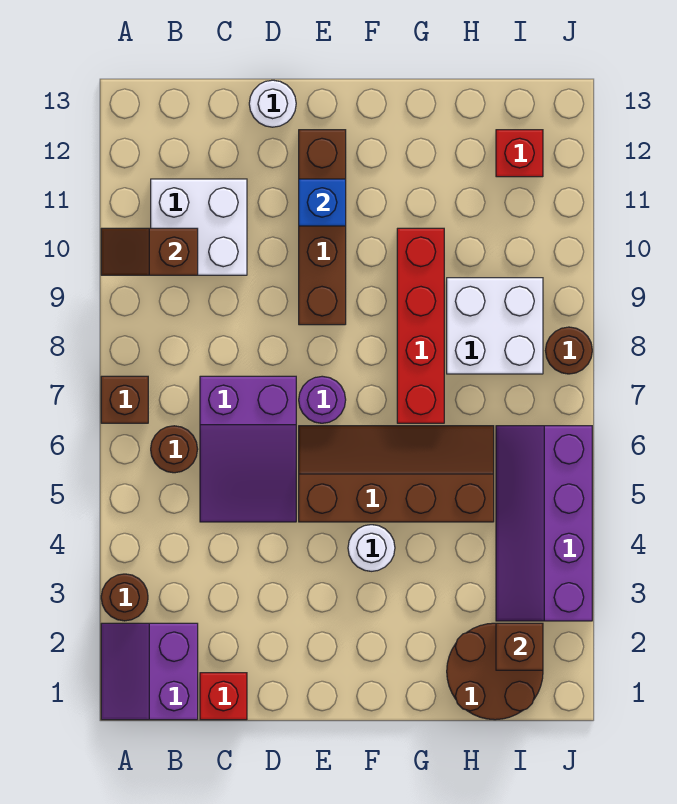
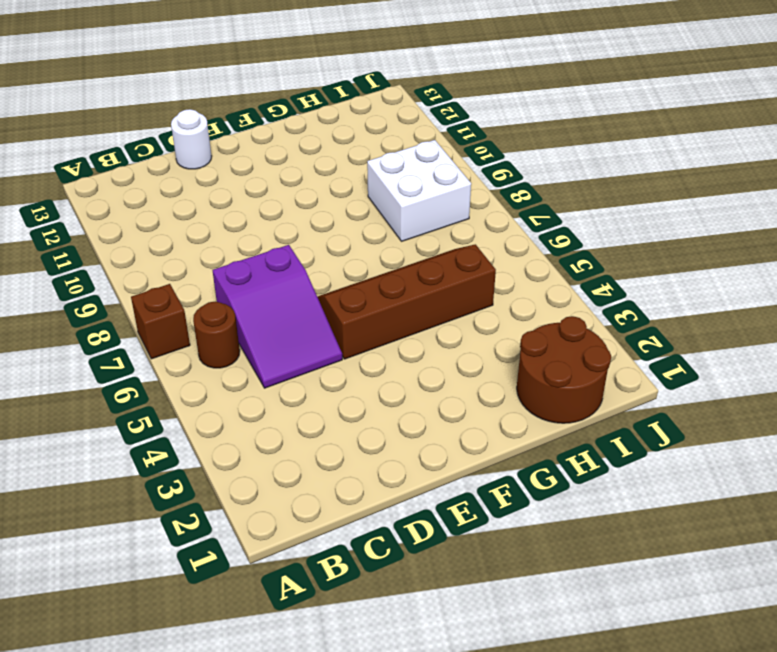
none -> purple 2x2 slope [101,623,198,720]
none -> brown 1x1 round brick [101,574,148,621]
none -> white 2x2 brick [151,179,247,275]

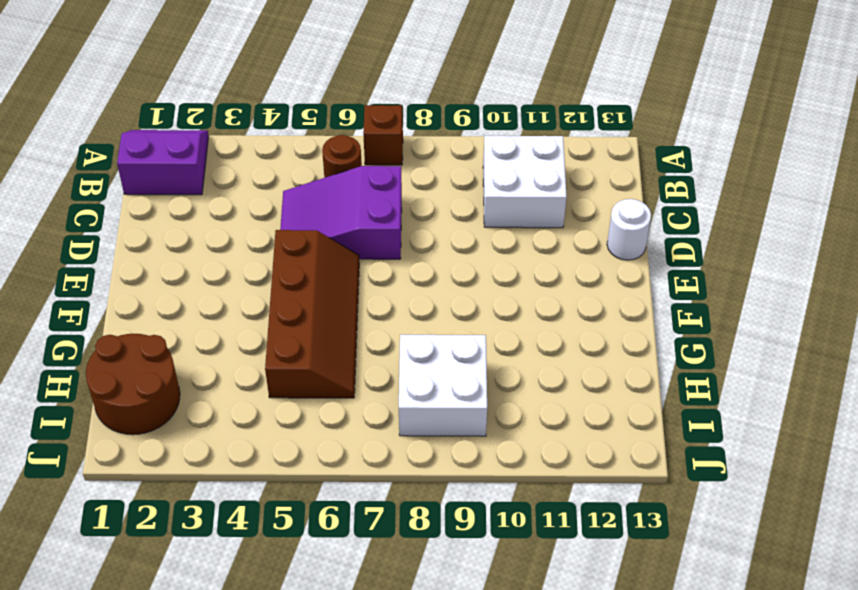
none -> brown 1x1 round brick [101,574,148,621]
none -> red 1x1 brick [200,673,247,720]
none -> purple 1x1 round brick [299,376,346,423]

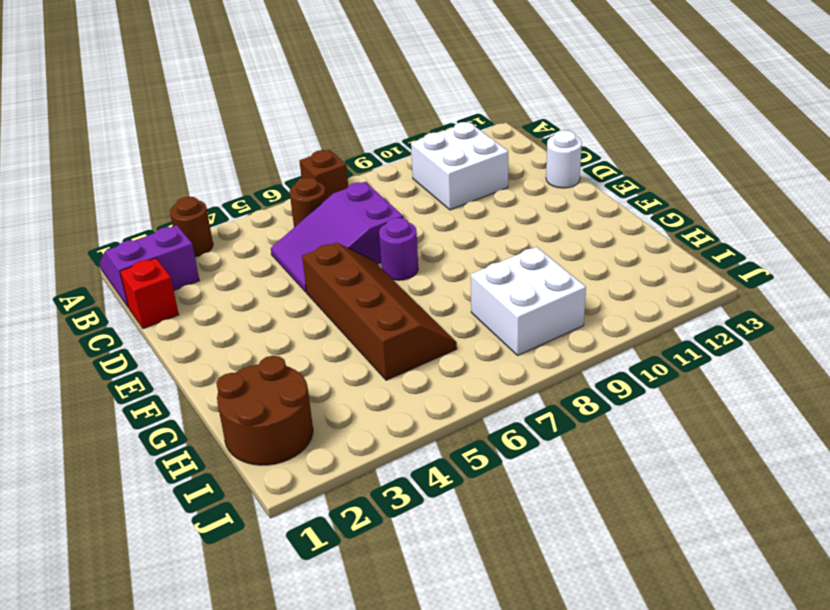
none -> brown 1x4 brick [299,130,346,325]
none -> white 1x1 round brick [348,525,395,571]
none -> red 1x4 brick [397,228,444,423]

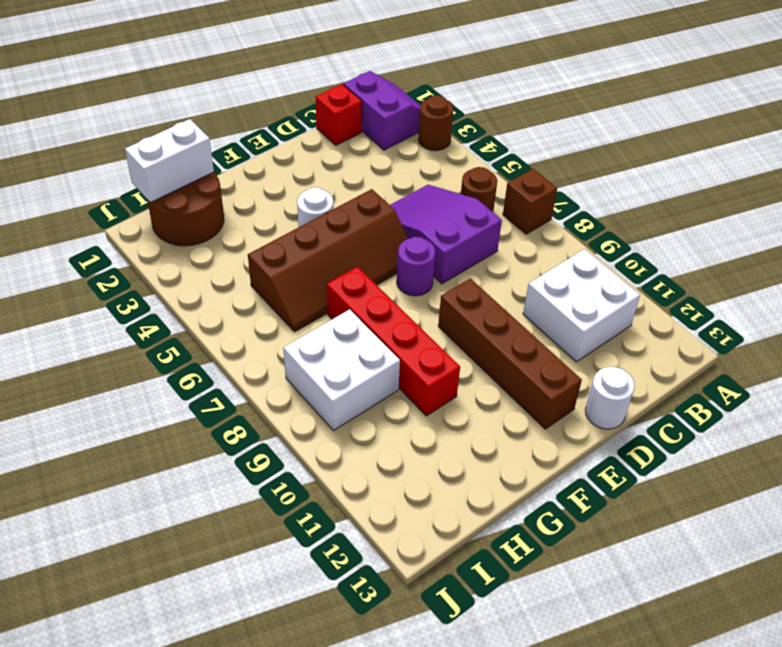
white 1x2 brick [125,119,214,203] -> none
none -> purple 2x4 slope [496,426,592,621]
none -> red 1x1 brick [496,130,543,177]
none -> brown 1x1 round brick [545,327,592,374]

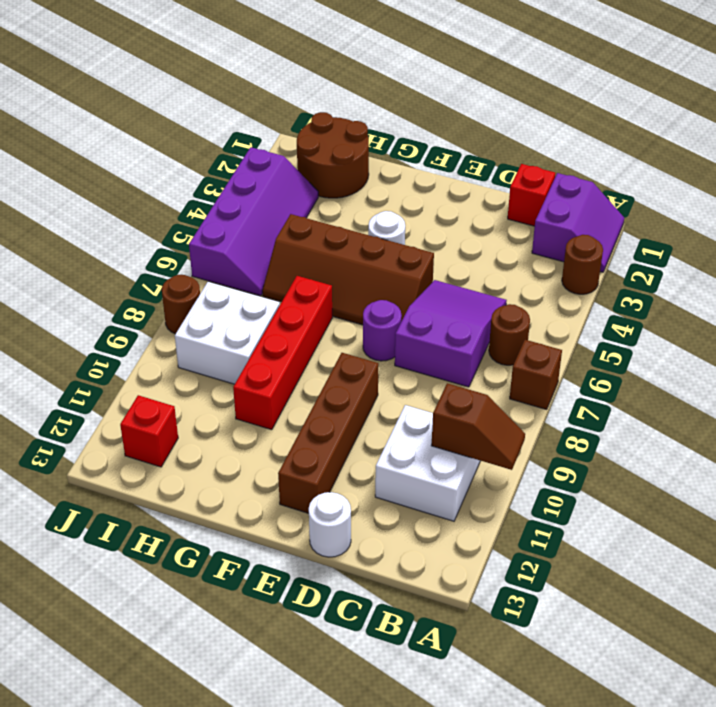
none -> blue 1x1 brick [299,179,346,226]
none -> brown 1x1 brick [496,623,543,670]

